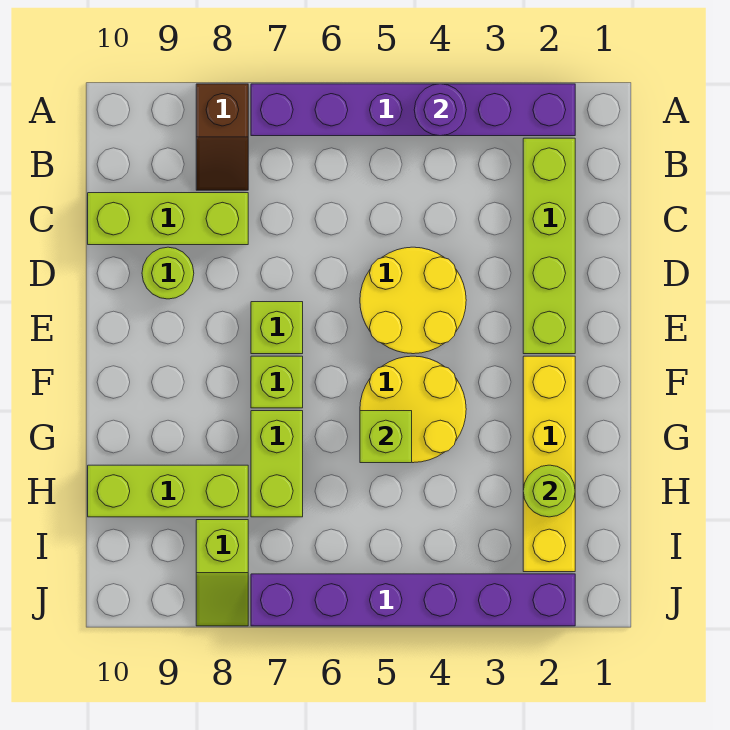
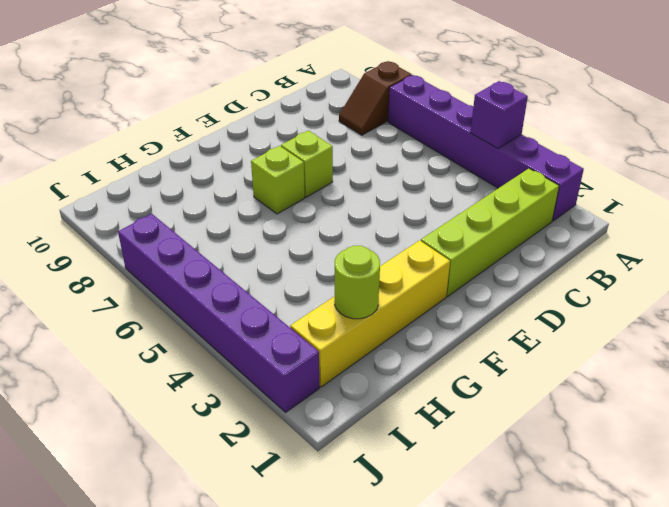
purple 1x1 brick [470,81,528,149] -> purple 1x1 round brick [414,84,466,136]
none -> lime 1x3 brick [88,193,248,245]
none -> yellow 2x2 round brick [360,247,466,354]
none -> lime 1x1 round brick [142,247,194,299]

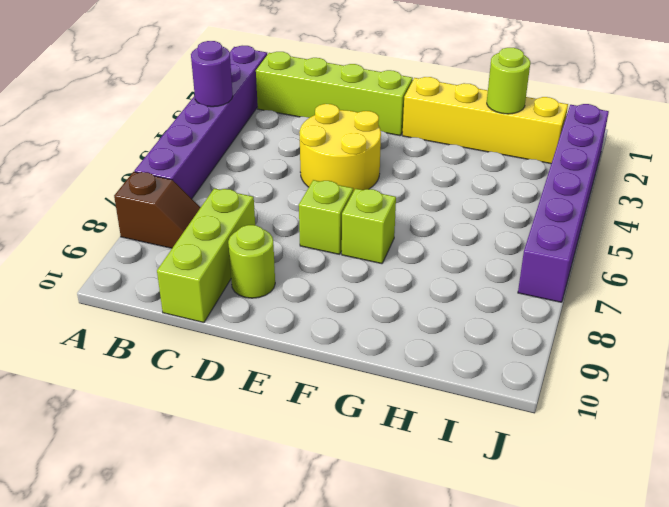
none -> yellow 2x2 round brick [360,356,466,463]
none -> lime 1x2 brick [251,411,303,517]
none -> lime 1x3 brick [88,465,248,517]

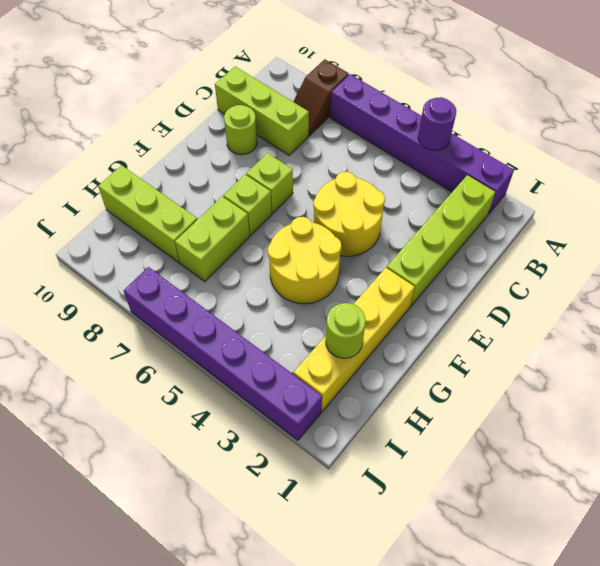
none -> lime 1x2 slope [196,520,248,626]
none -> lime 1x1 brick [360,411,412,463]

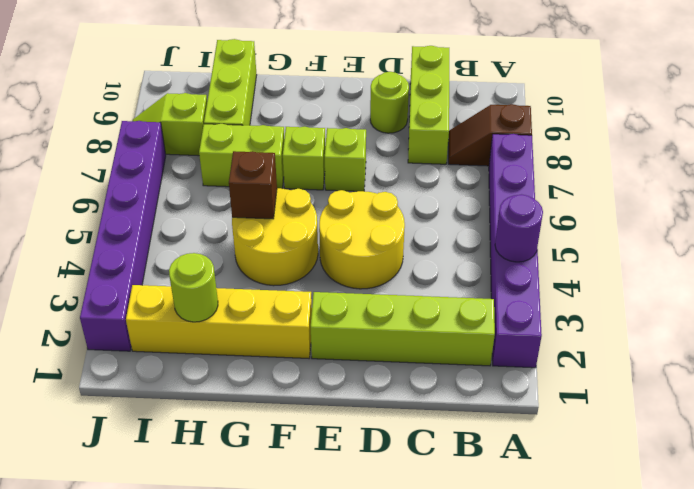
brown 1x1 brick [229,151,277,219] -> lime 1x1 brick [360,411,412,463]

